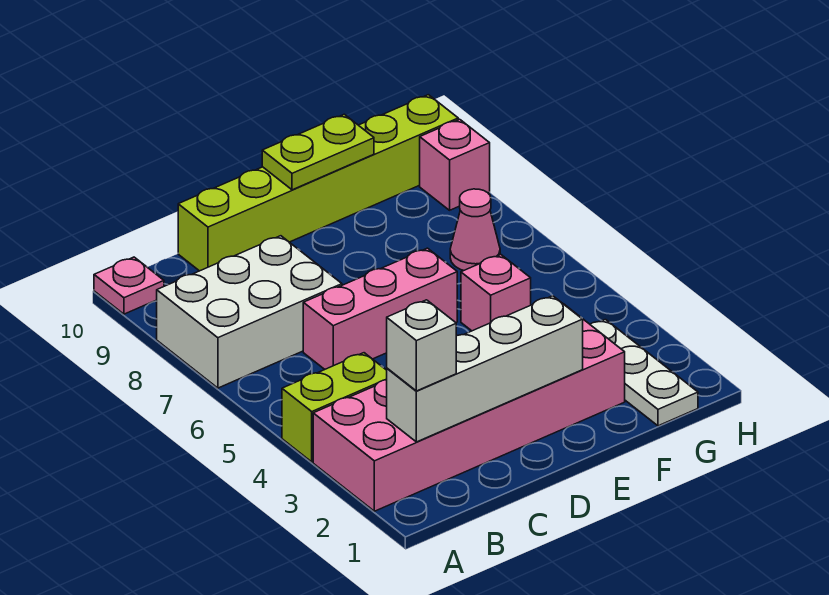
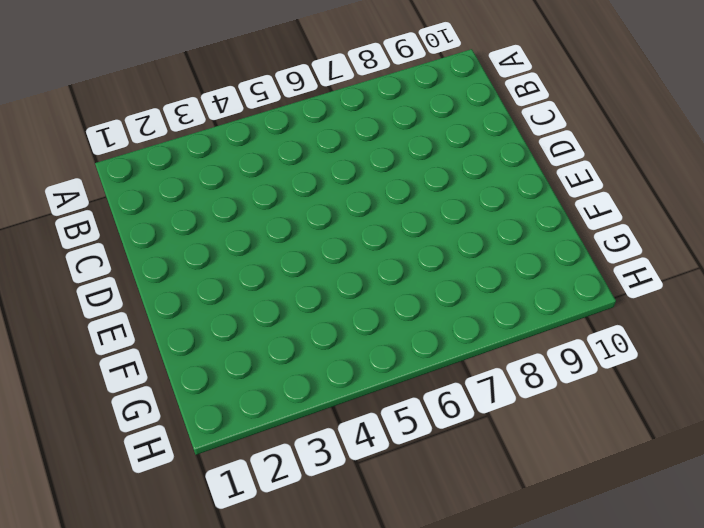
none -> pink 2x6 brick [313,304,625,511]
none -> lime 1x2 brick [282,353,387,462]
none -> white 2x3 brick [157,236,342,388]

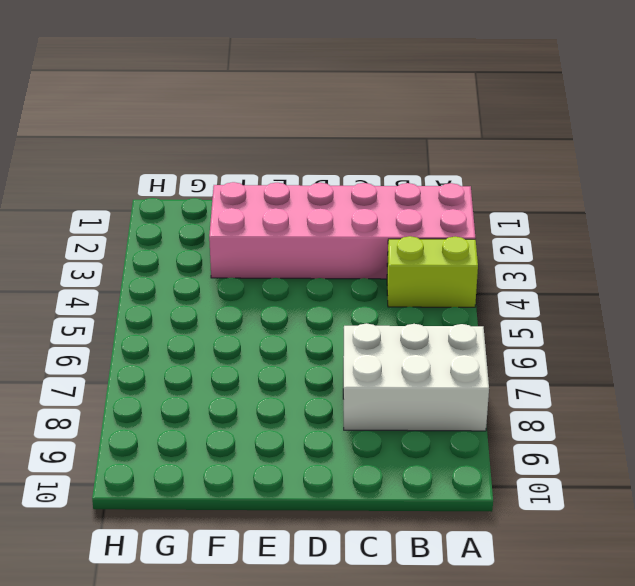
none -> pink 1x1 plate [94,257,164,314]
none -> pink 1x3 brick [303,248,457,369]
none -> lime 1x6 brick [178,95,458,271]

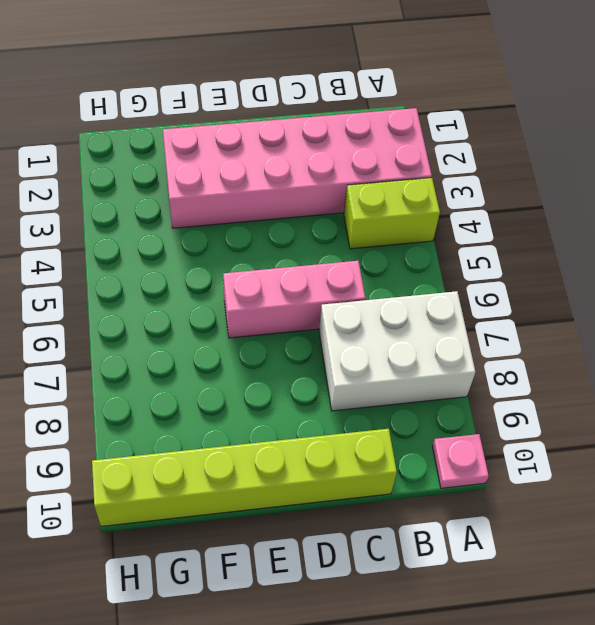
none -> pink 1x1 brick [461,254,531,331]
none -> white 1x3 plate [590,320,698,426]
none -> pink 1x1 cone [450,189,500,271]

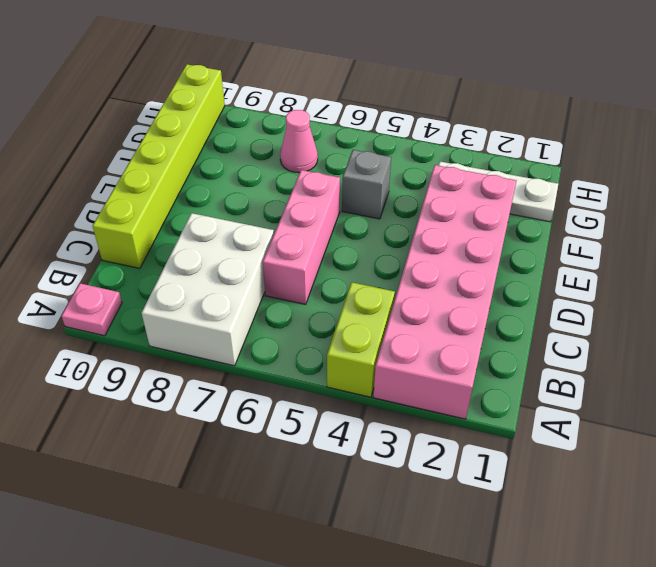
grey 1x1 brick [342,150,391,219] -> pink 1x1 brick [461,254,531,331]
none -> pink 1x1 brick [420,119,490,210]
none -> white 1x4 brick [387,296,583,442]
none -> lime 1x2 plate [262,114,374,190]

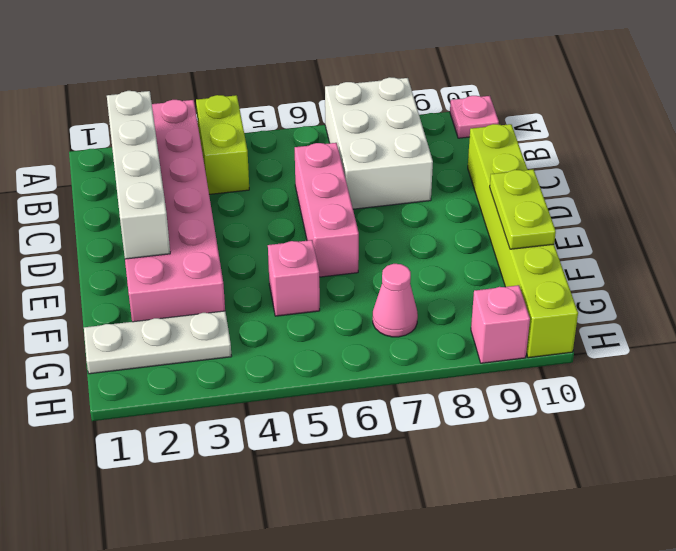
none -> white 1x1 brick [387,300,456,391]

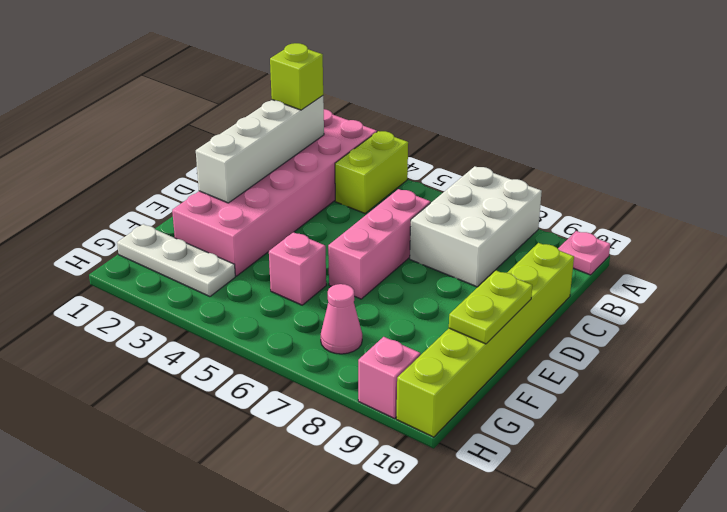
lime 1x1 brick [270,43,323,110] -> white 1x1 brick [387,300,456,391]

